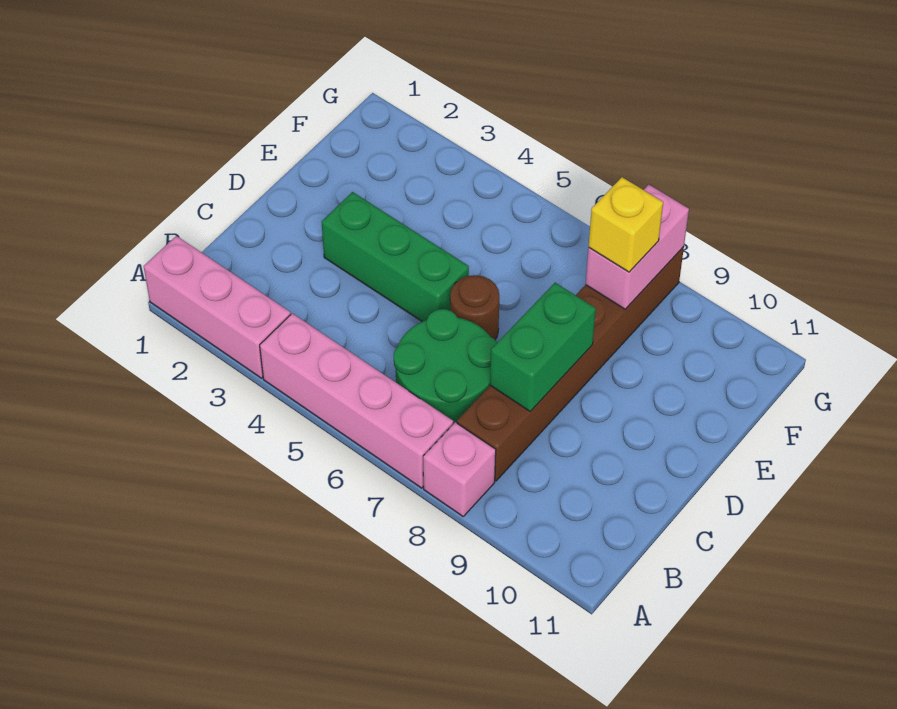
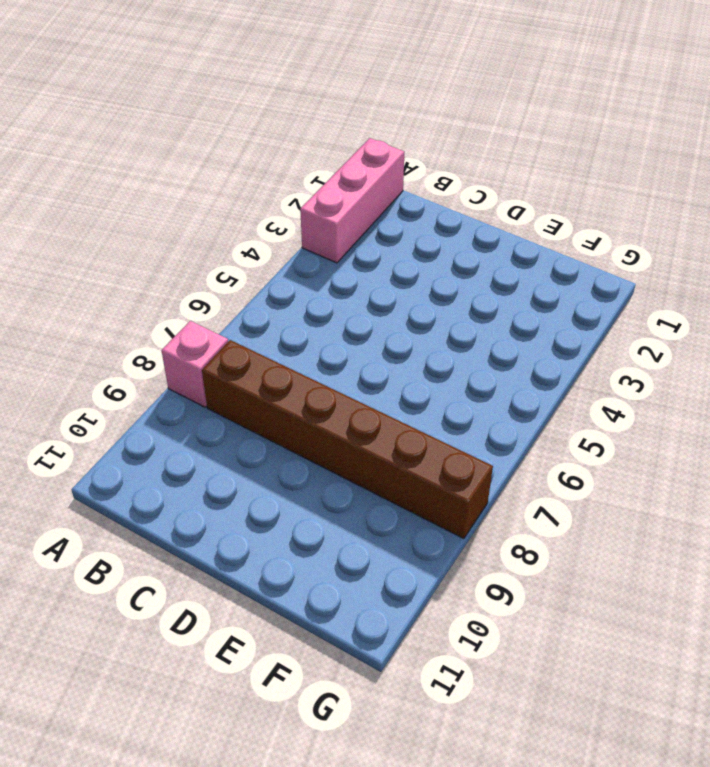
none -> pink 1x4 brick [260,313,453,488]
none -> green 2x2 round brick [394,309,497,424]

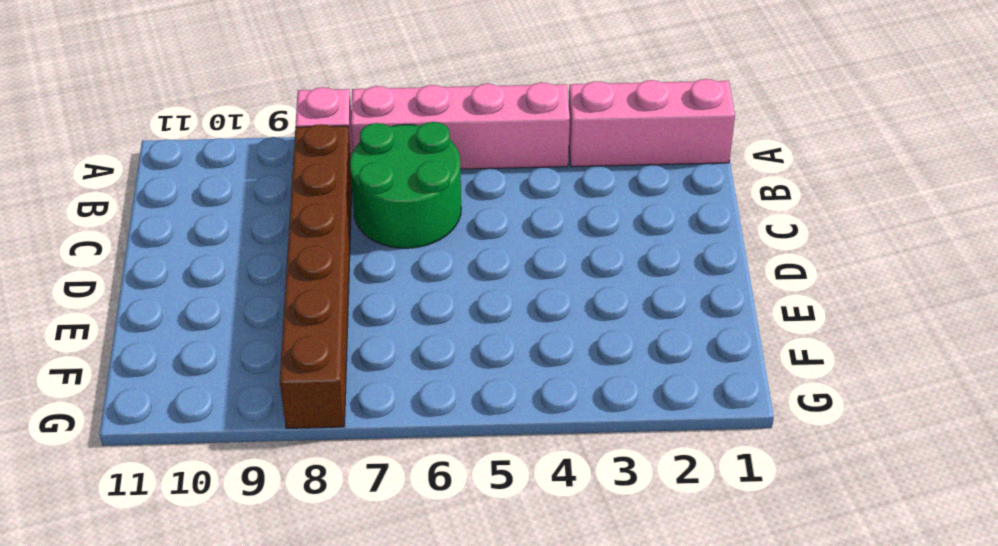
none -> green 1x3 brick [322,192,469,322]
none -> brown 1x1 round brick [450,275,499,340]

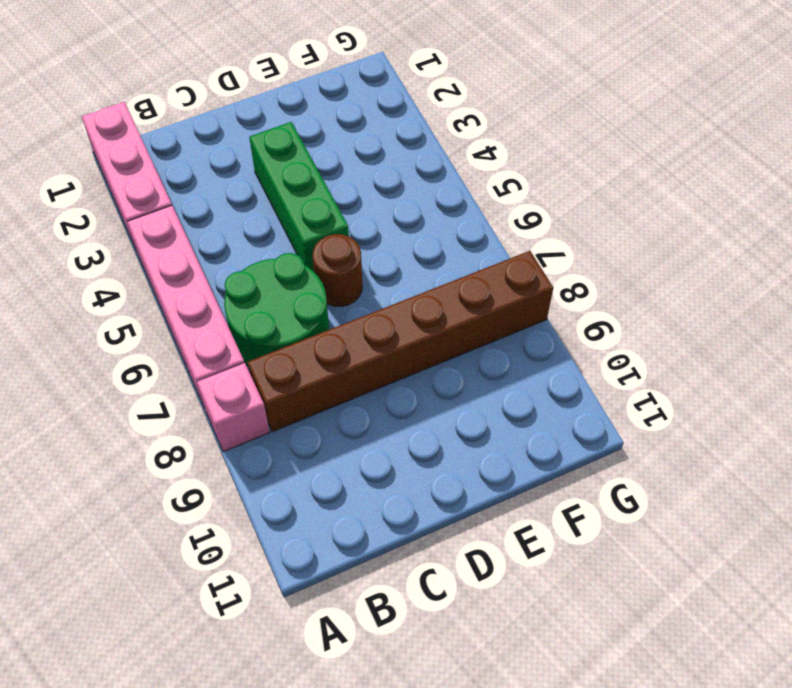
none -> green 1x2 brick [490,283,596,411]
none -> pink 1x2 brick [585,185,689,309]

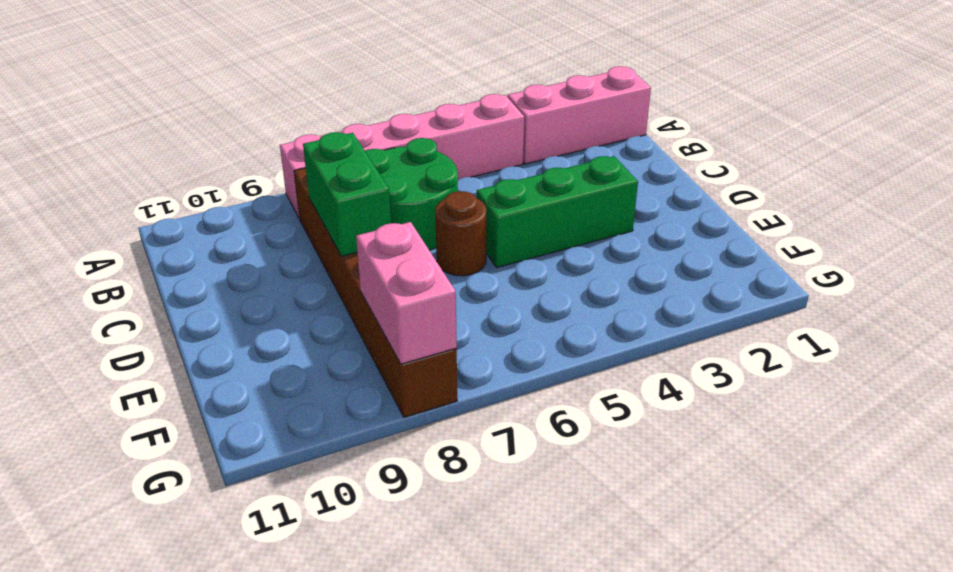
none -> yellow 1x1 brick [588,177,663,272]

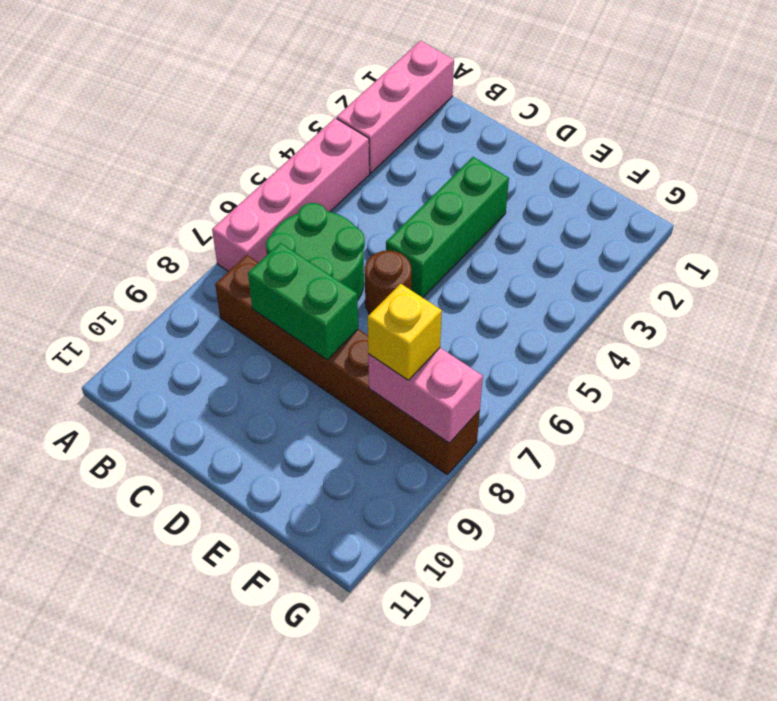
none -> pink 1x1 brick [423,422,496,516]

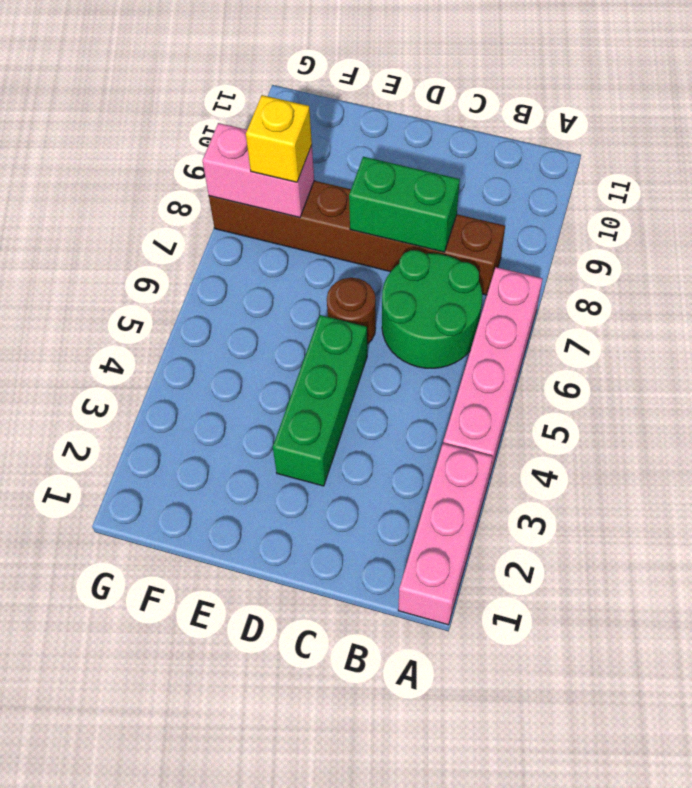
none -> pink 1x1 brick [423,422,496,516]

